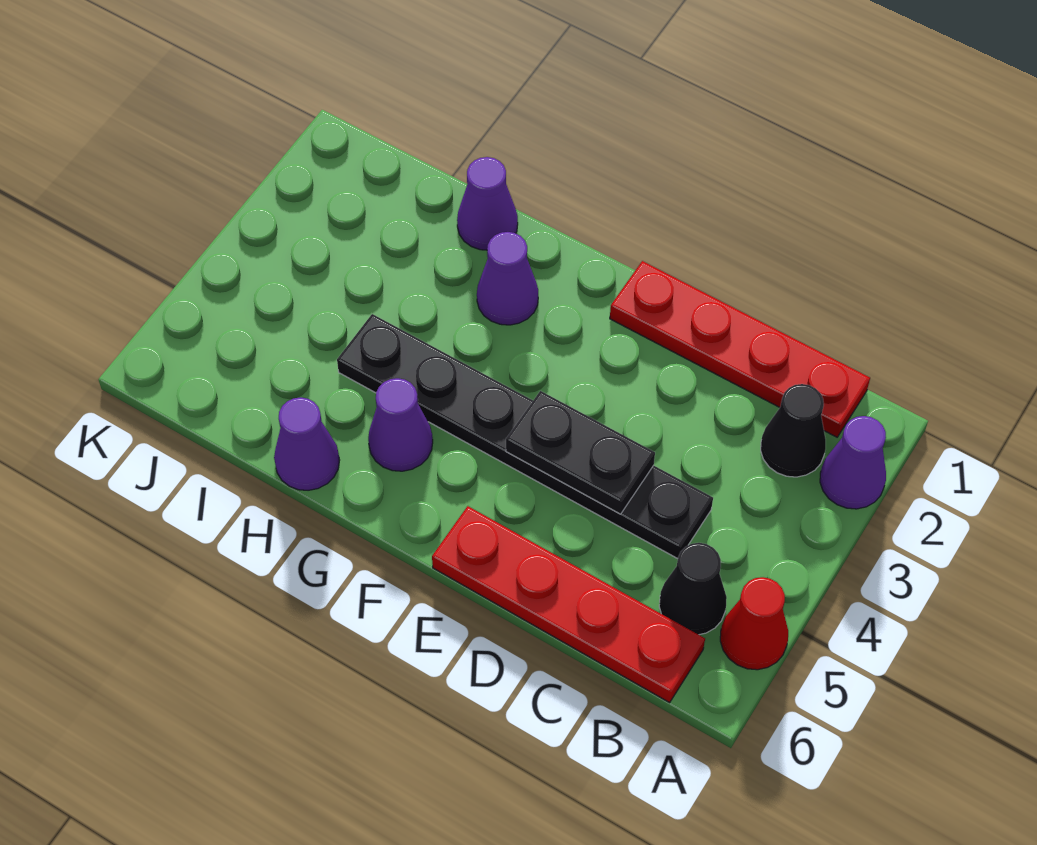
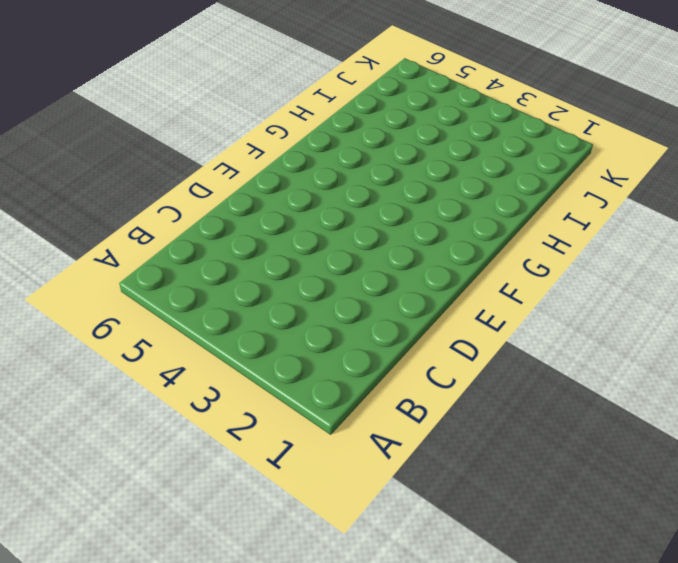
none -> purple 1x1 cone [820,416,886,509]
none -> red 1x1 cone [720,577,788,670]
none -> red 1x4 plate [610,261,870,437]

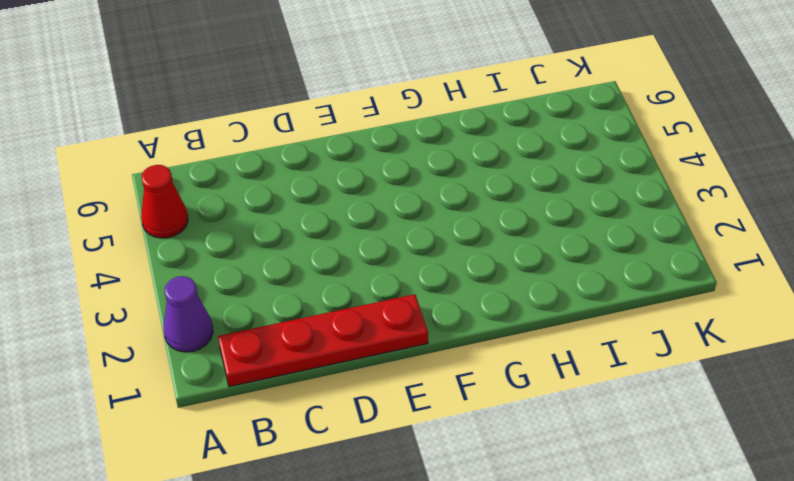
none -> black 1x1 cone [761,384,826,477]
none -> black 1x1 cone [659,543,727,635]
none -> red 1x4 plate [432,506,705,703]

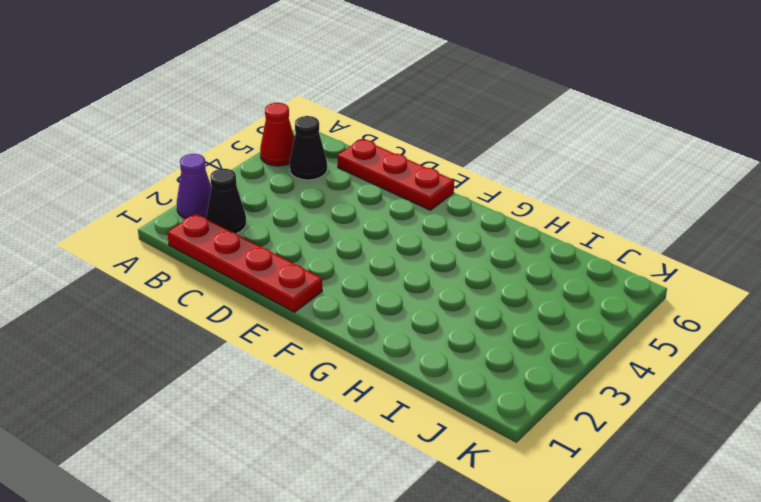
red 1x3 plate [337,139,454,210] -> red 1x4 plate [432,506,705,703]
none -> black 1x6 plate [337,314,713,559]
none -> purple 1x1 cone [477,232,538,325]
none -> purple 1x1 cone [368,378,433,471]

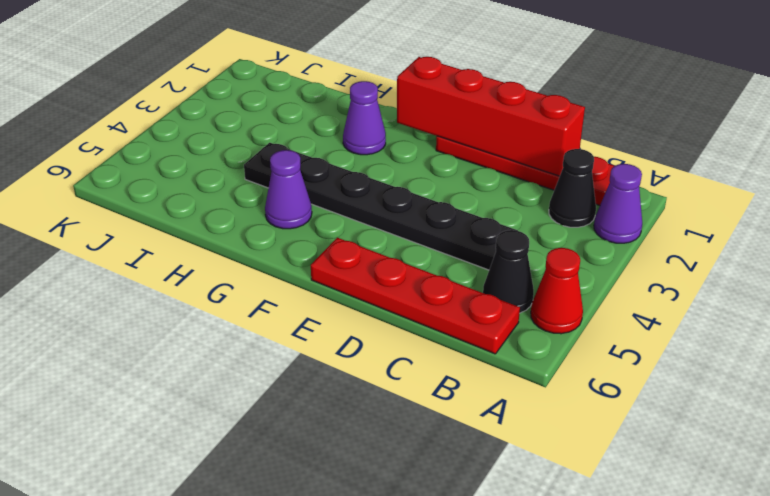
red 1x4 brick [397,57,585,176] -> none
none -> purple 1x1 cone [457,157,518,250]
none -> purple 1x1 cone [274,397,340,490]
none -> black 1x2 plate [506,391,655,514]

